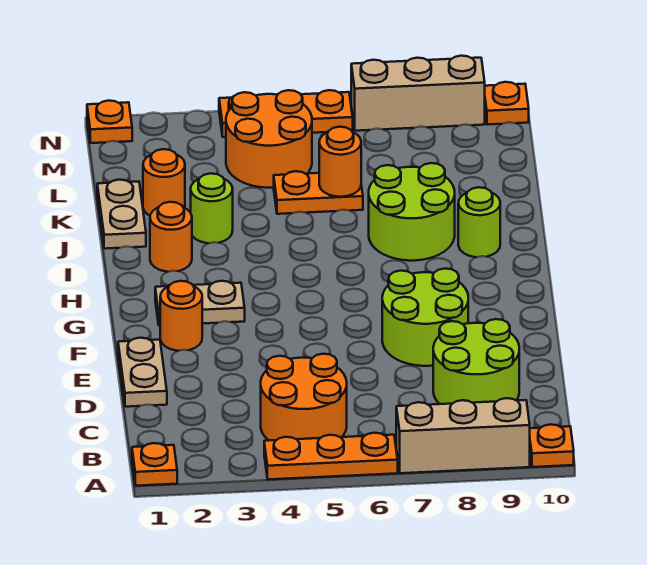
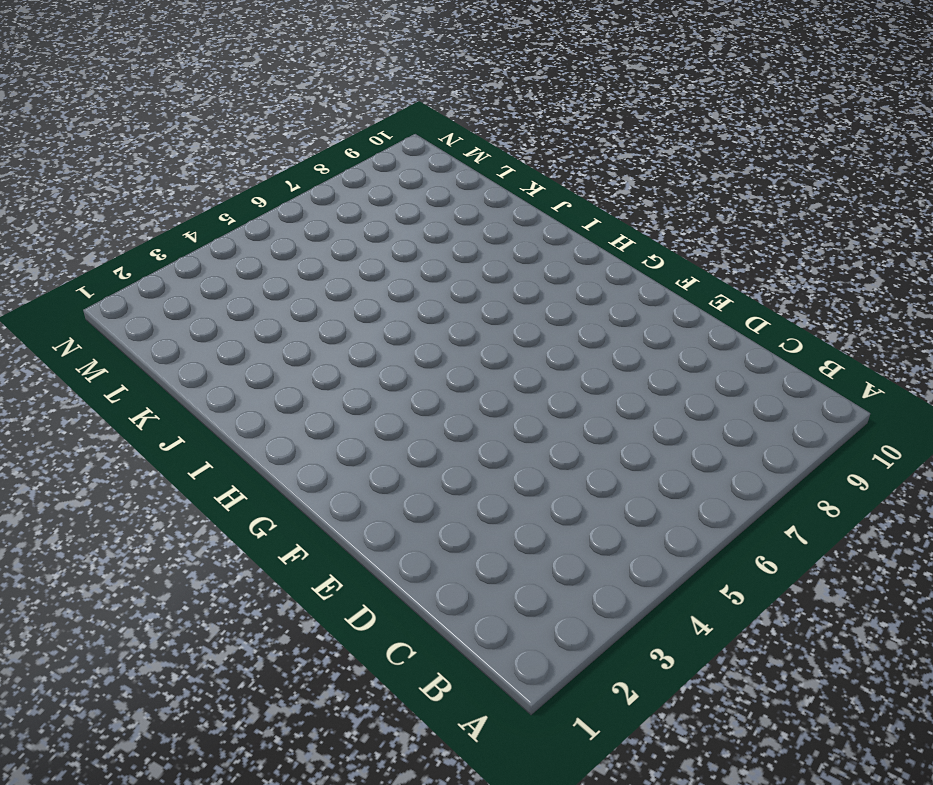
none -> orange 1x1 plate [132,443,177,486]
none -> orange 1x3 plate [264,433,398,480]
none -> tan 1x3 brick [396,398,530,473]

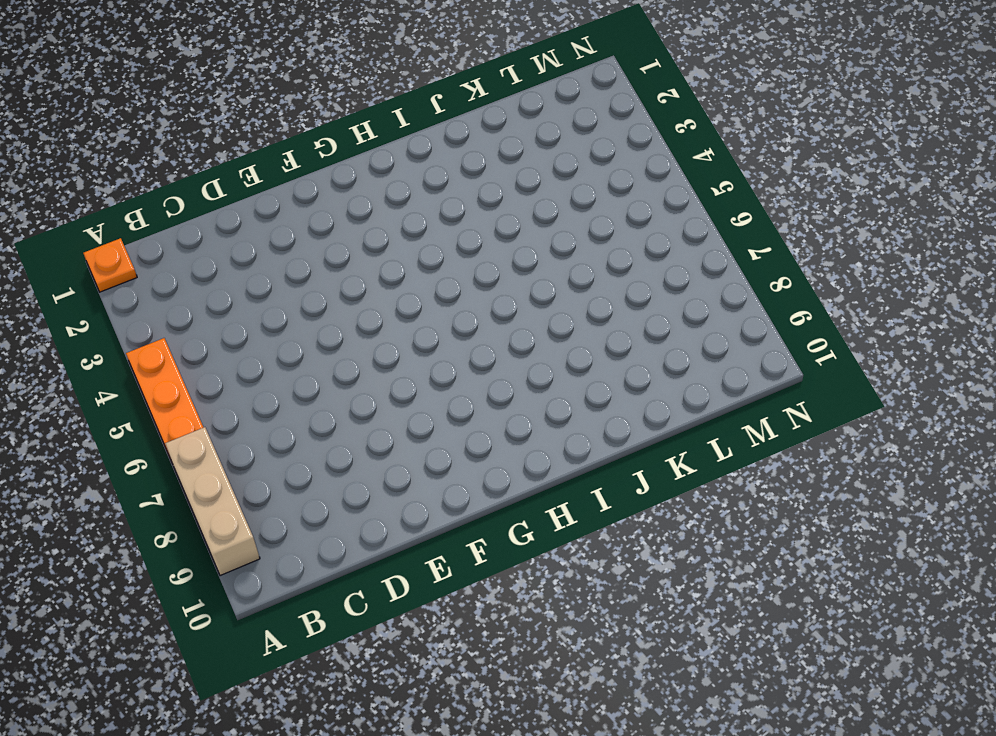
none -> orange 1x1 plate [530,424,574,467]
none -> orange 2x2 round brick [261,354,347,440]
none -> lime 2x2 round brick [433,319,519,404]

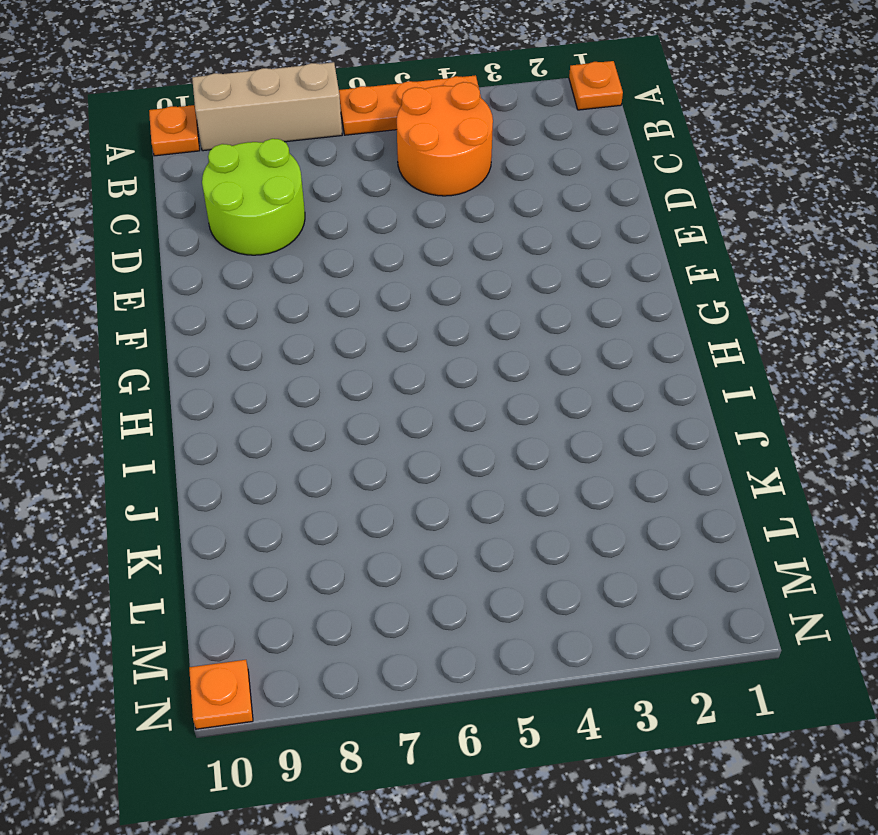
none -> tan 1x2 plate [118,338,167,407]
none -> lime 2x2 round brick [382,269,468,366]
none -> orange 1x1 round brick [160,281,202,351]

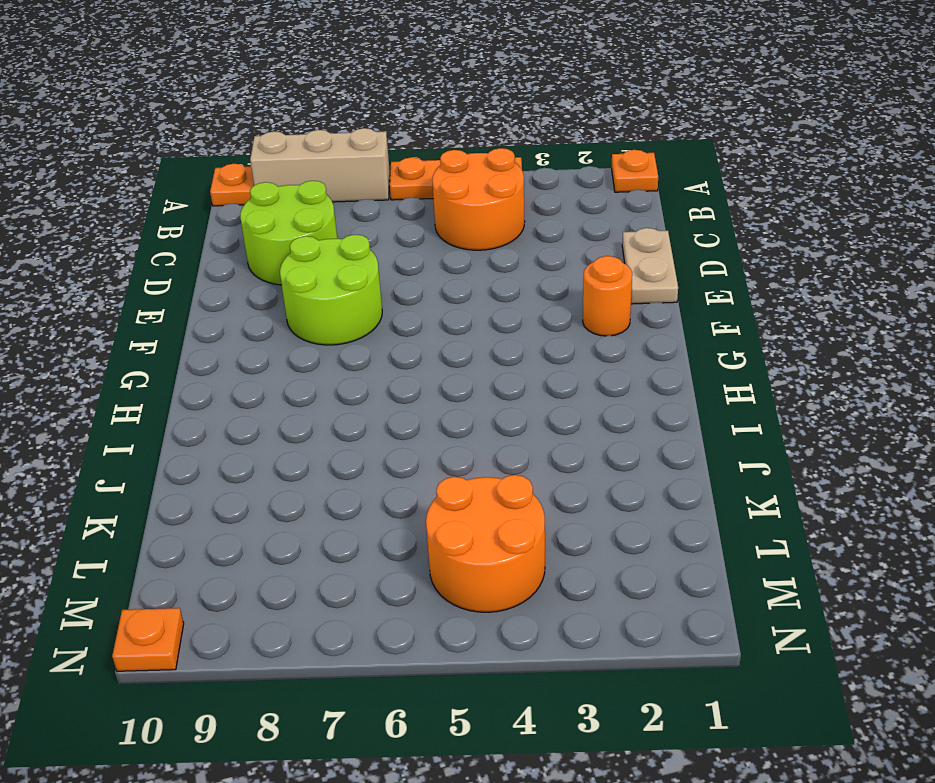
none -> tan 1x2 plate [155,281,245,326]
none -> orange 1x1 round brick [150,202,192,272]
none -> lime 2x2 round brick [369,163,455,261]

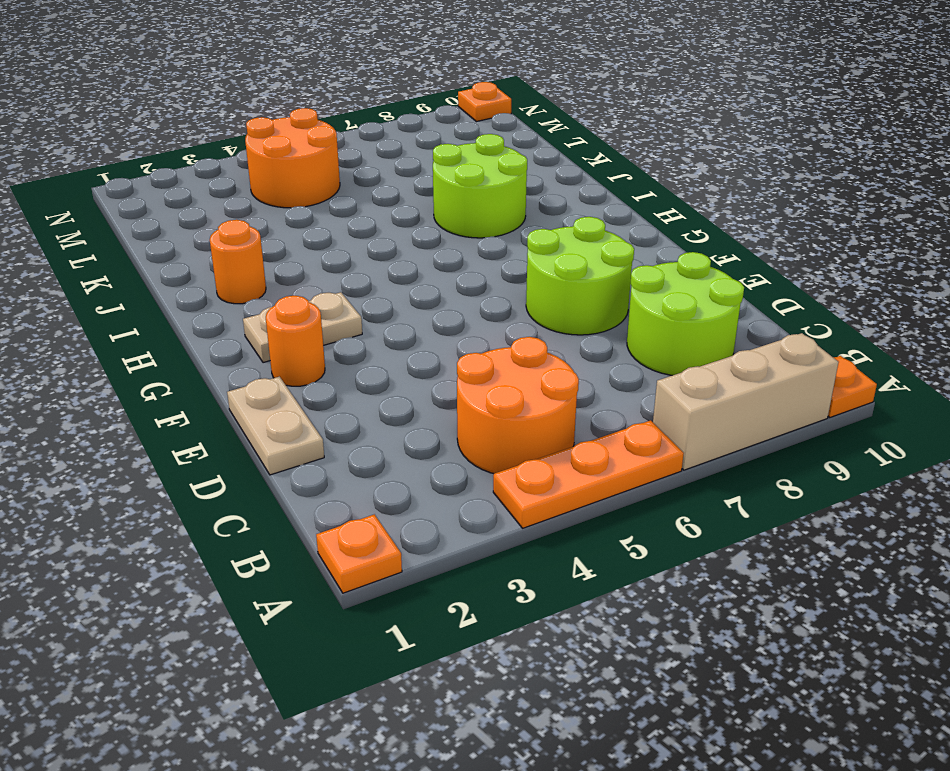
none -> lime 1x1 round brick [458,187,500,257]
none -> tan 1x2 plate [97,180,146,249]
none -> lime 1x1 round brick [191,173,233,243]

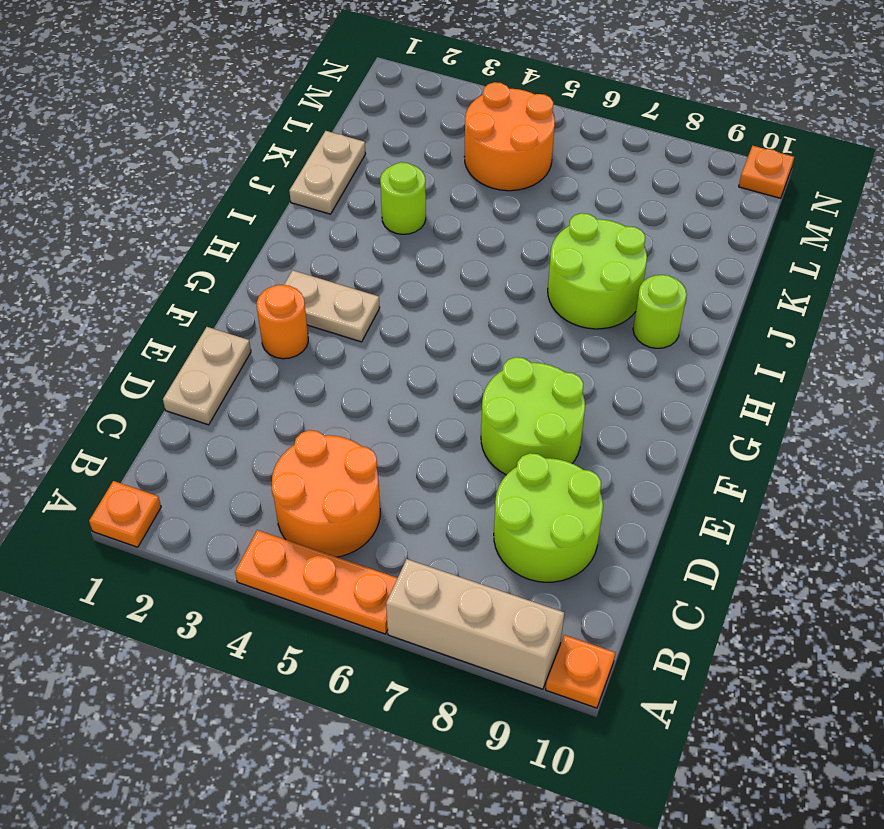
none -> orange 1x1 round brick [150,202,192,272]
none -> orange 1x1 round brick [143,149,185,216]
none -> orange 1x2 plate [274,171,363,214]

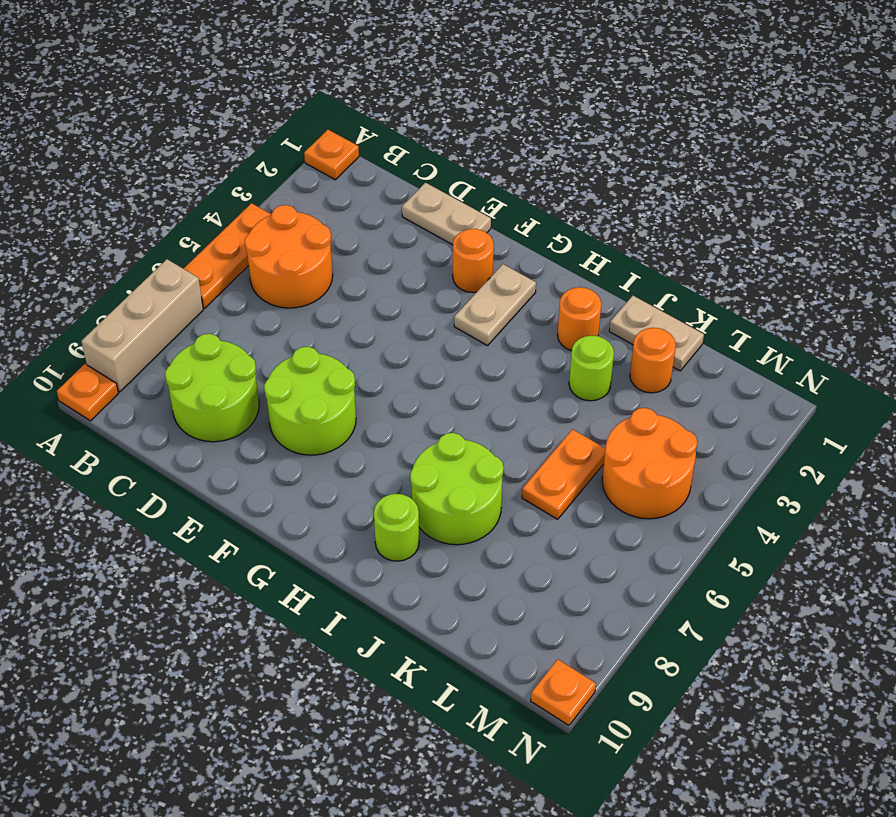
none -> orange 1x1 plate [87,101,132,143]
none -> orange 1x3 plate [219,90,353,137]
none -> tan 1x3 brick [351,56,485,131]

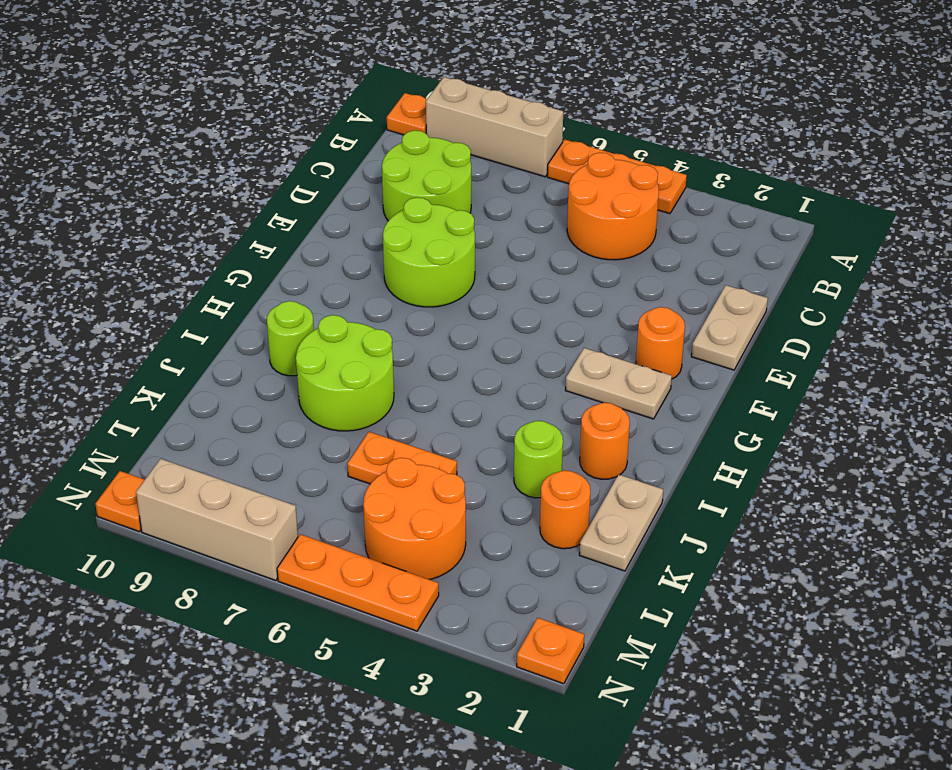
none -> orange 1x1 plate [132,443,177,486]
none -> orange 1x1 round brick [319,127,361,197]

